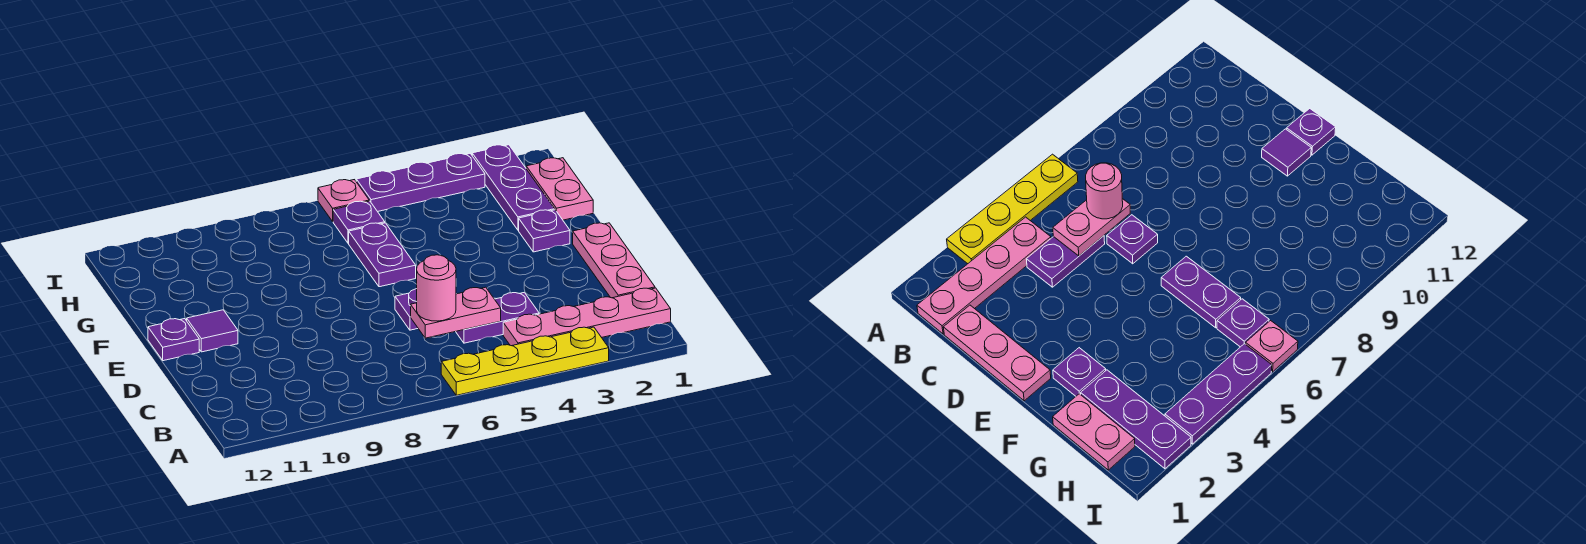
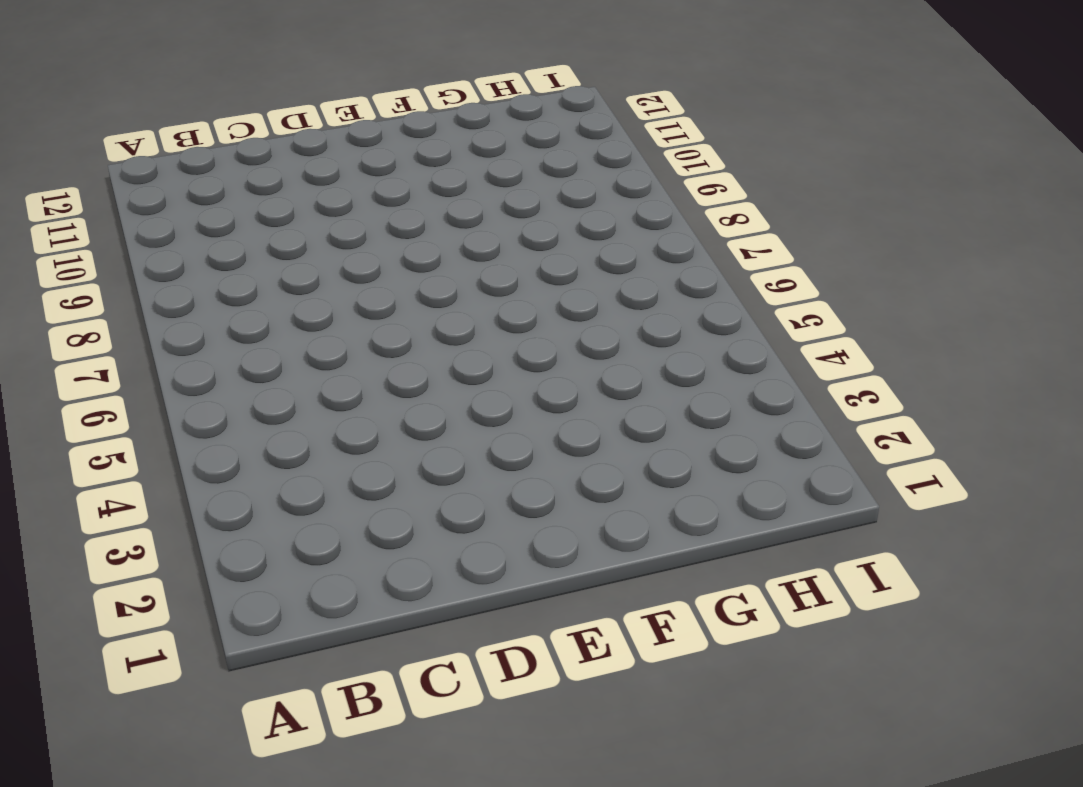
none -> yellow 1x4 plate [441,327,609,395]
none -> pink 1x4 plate [503,288,671,346]
none -> pink 1x3 plate [573,223,655,298]

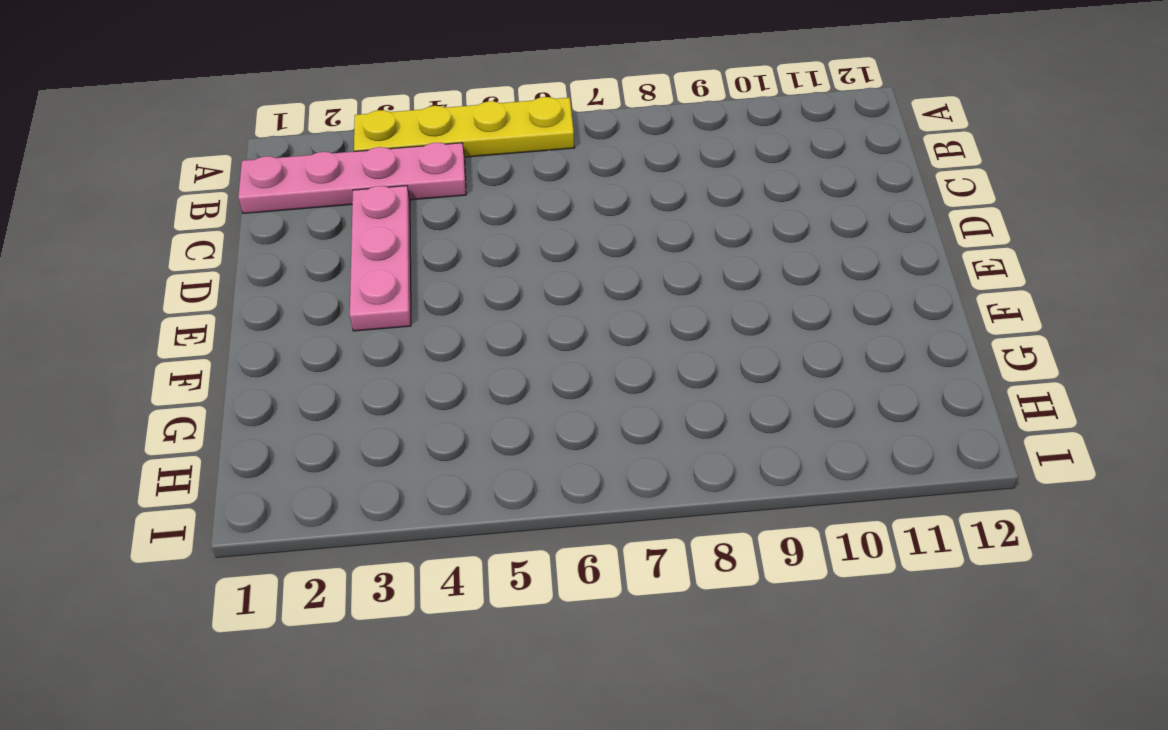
pink 1x3 plate [350,186,411,331] -> pink 1x3 plate moved to [573,223,655,298]
none -> purple 1x2 plate [456,292,539,343]
none -> purple 1x1 plate [395,289,418,330]
none -> purple 1x1 tile [187,310,238,352]

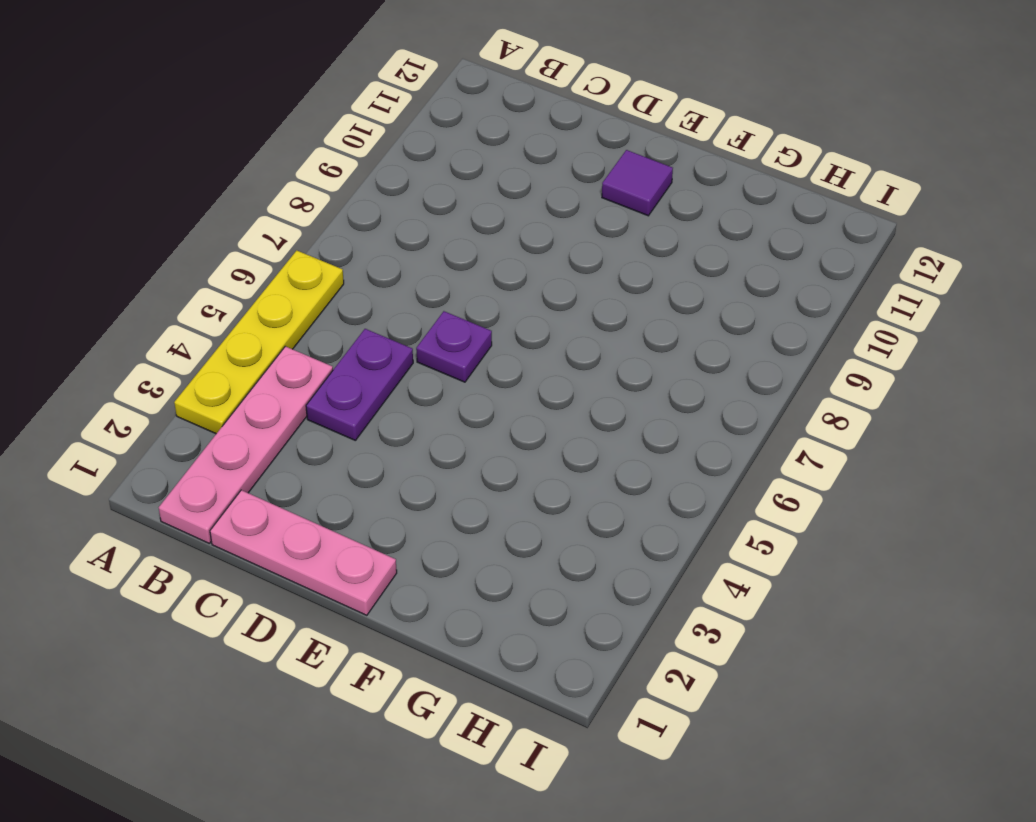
none -> purple 1x1 plate [148,319,199,361]
none -> purple 1x1 plate [519,210,570,252]
none -> purple 1x2 plate [349,223,416,287]

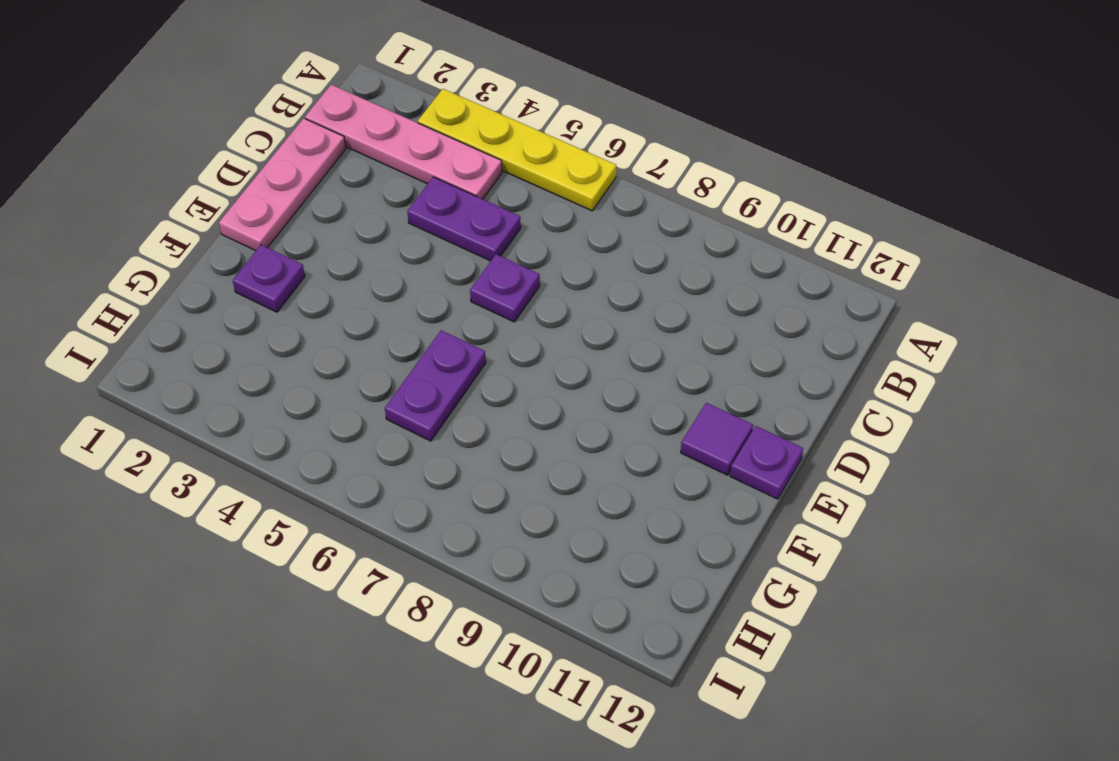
none -> pink 1x2 plate [526,158,593,220]
none -> purple 1x3 plate [472,145,555,230]
none -> purple 1x1 plate [333,201,385,243]

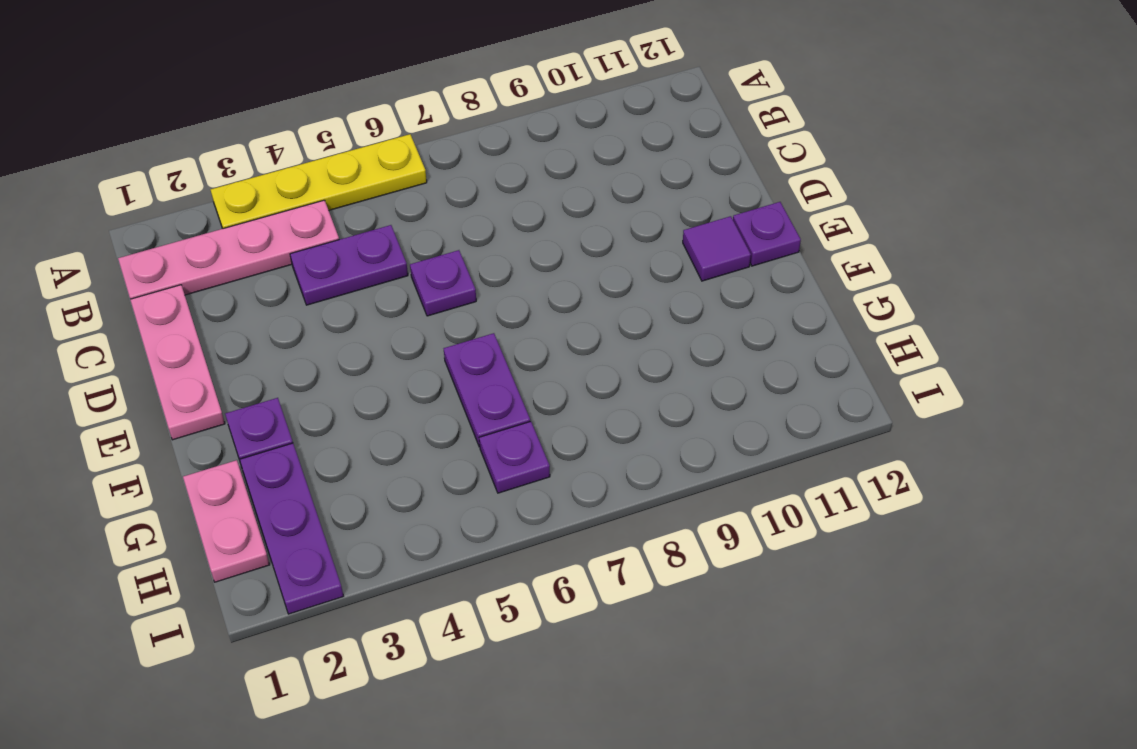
none -> purple 1x3 plate [356,154,485,212]
none -> pink 1x1 plate [318,180,369,221]
none -> pink 1x2 plate [411,287,501,338]

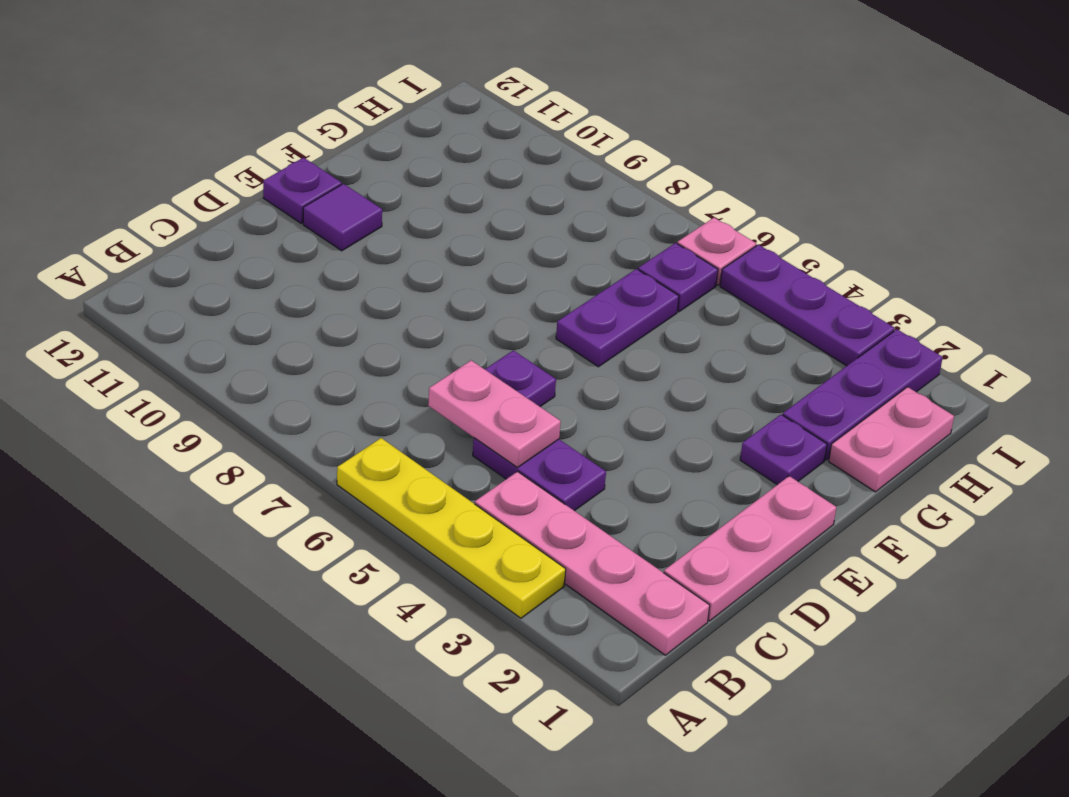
none -> pink 1x1 round brick [417,255,456,321]

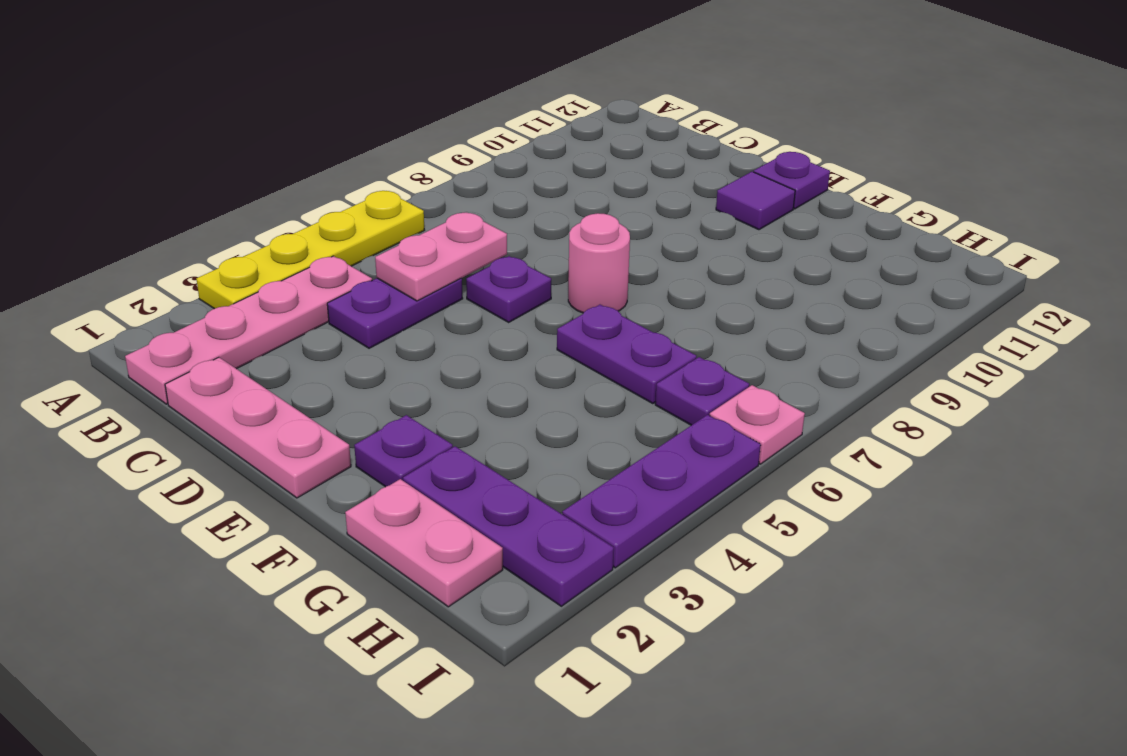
pink 1x1 round brick [568,213,630,313] -> pink 1x1 round brick moved to [417,255,456,321]

